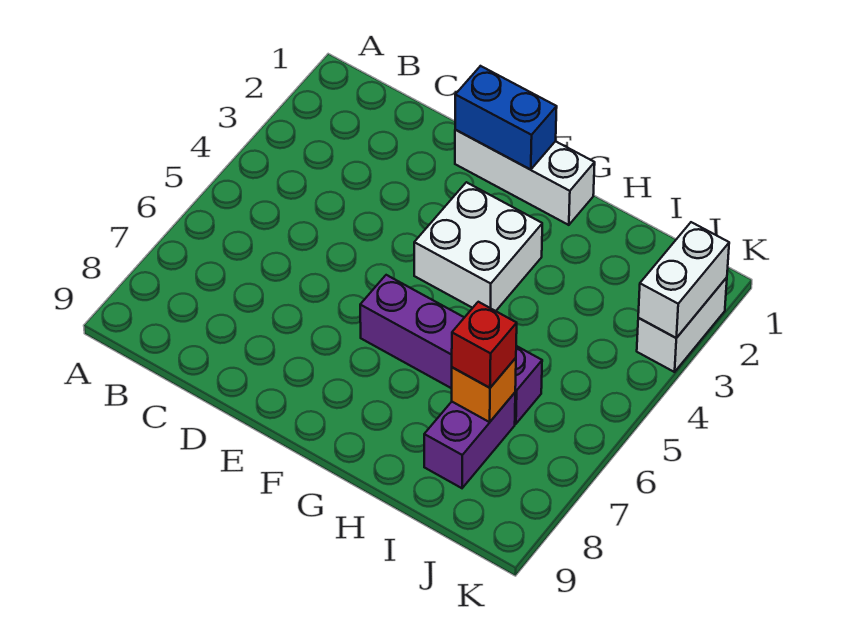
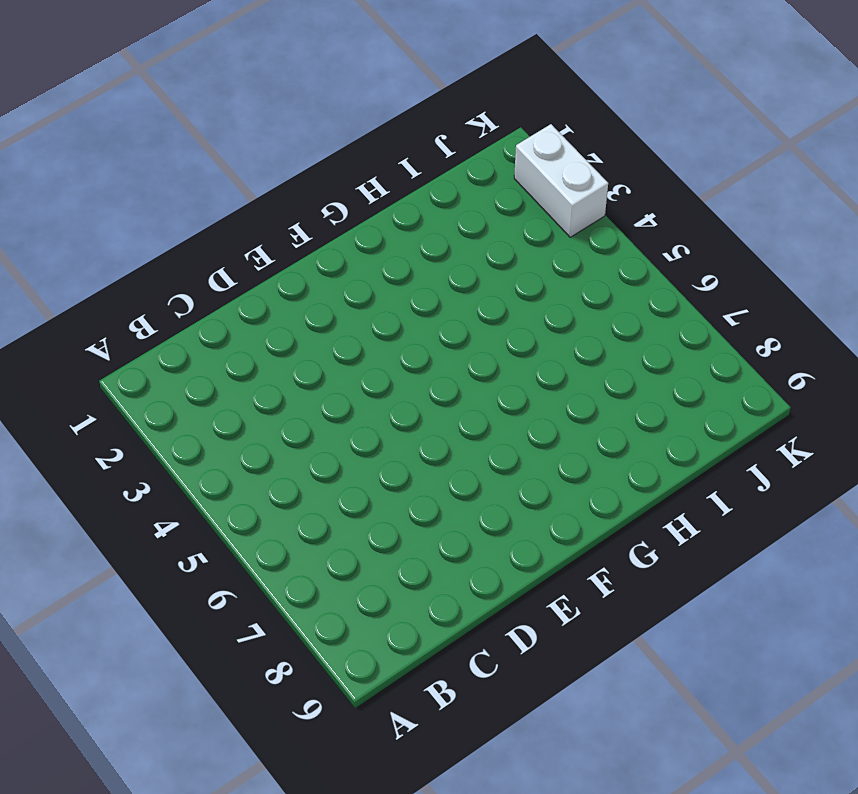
none -> white 1x3 brick [455,130,595,225]
none -> white 2x2 brick [414,182,542,311]

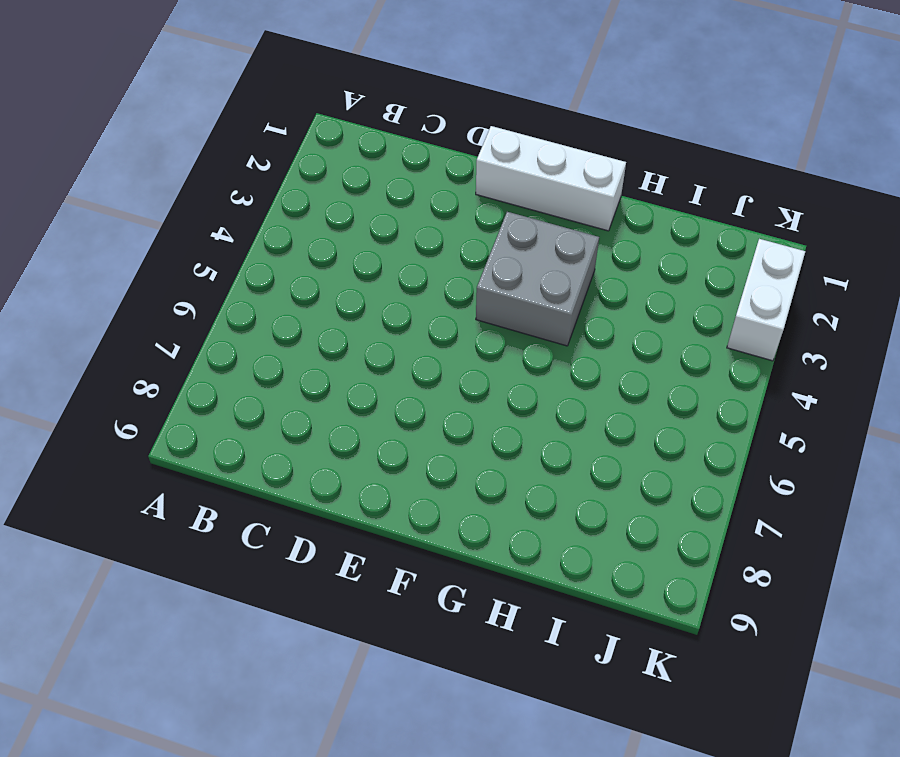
grey 2x2 brick [476,212,599,346] -> white 2x2 brick [414,182,542,311]
none -> purple 1x4 brick [360,275,542,424]
none -> purple 1x2 brick [424,393,515,488]

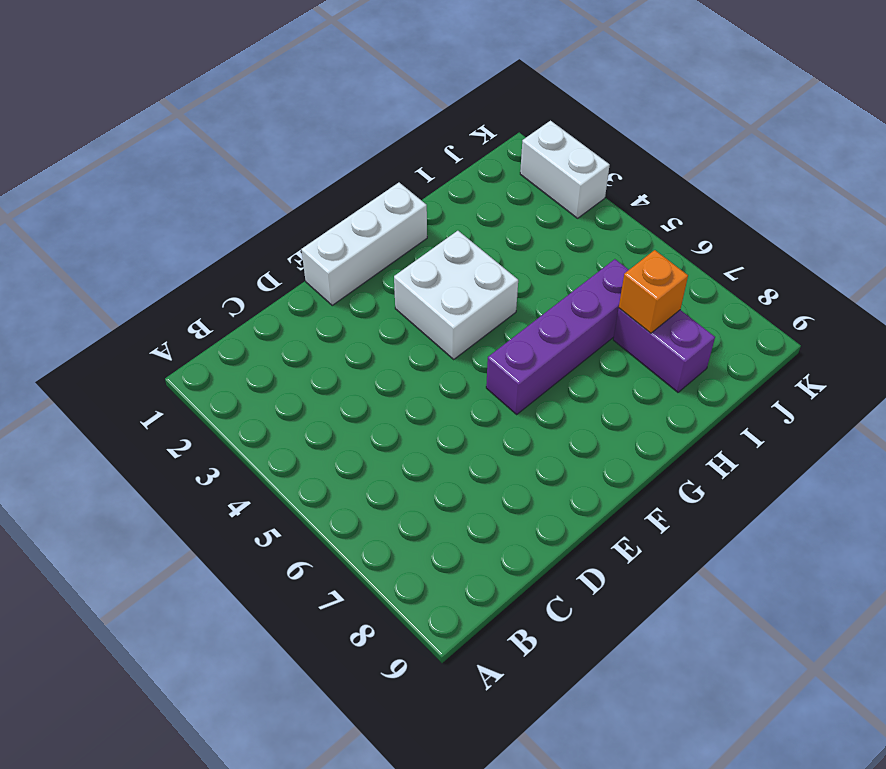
none -> blue 1x2 brick [455,66,557,170]
none -> white 1x2 brick [638,222,729,338]

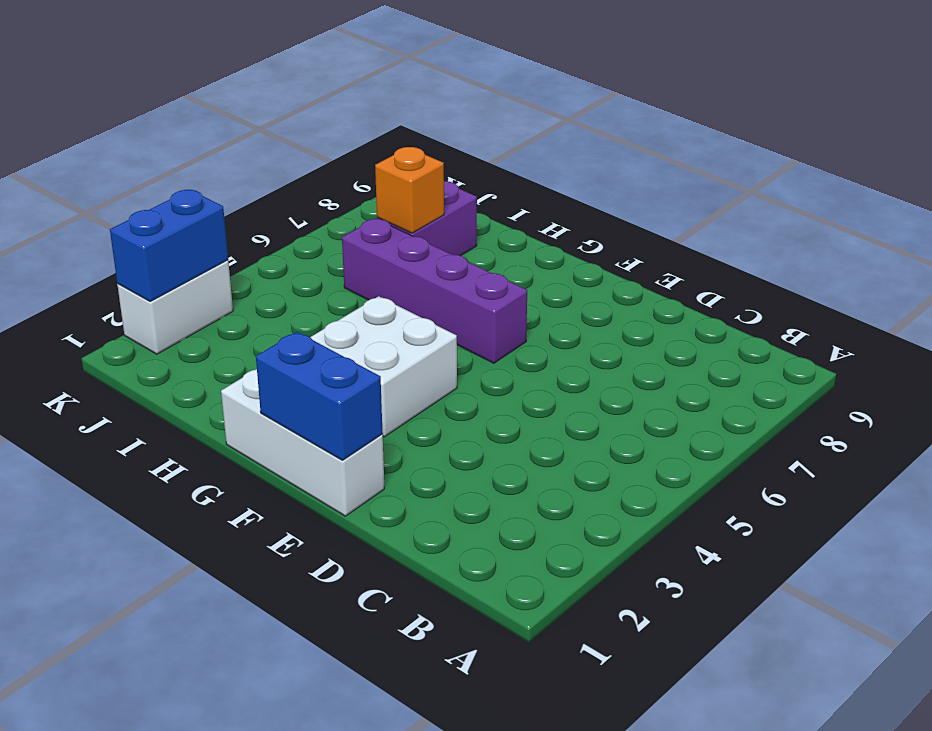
blue 1x2 brick [110,190,228,302] -> white 1x2 brick [638,222,729,338]
none -> red 1x1 brick [452,302,517,388]

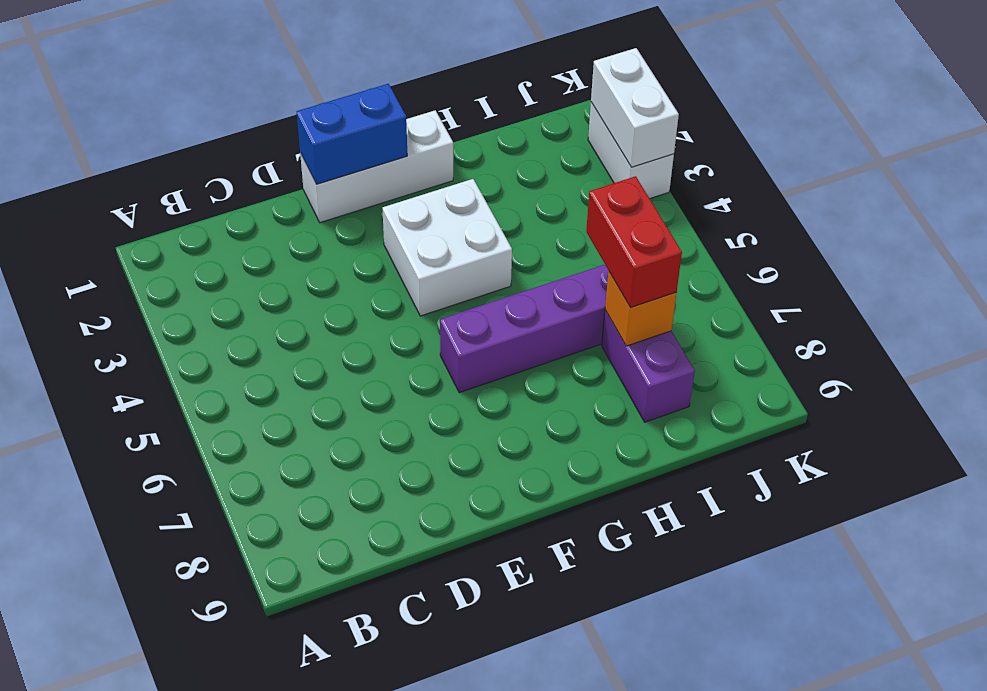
red 1x2 brick [586,176,682,308] -> red 1x1 brick [452,302,517,388]

